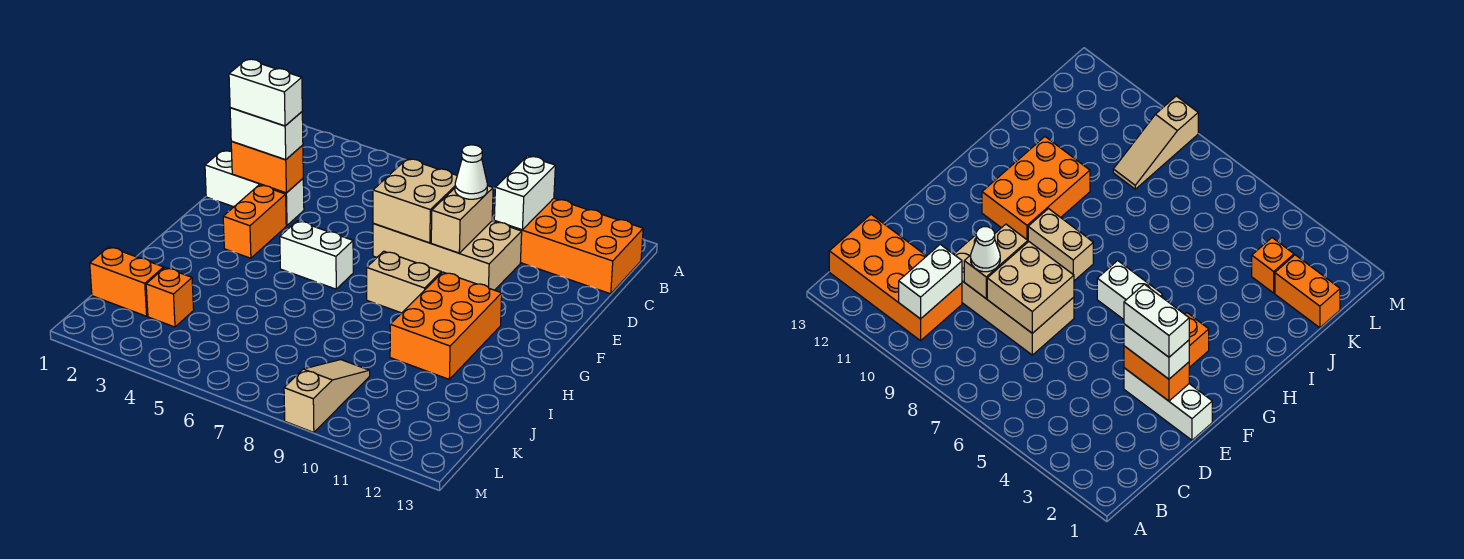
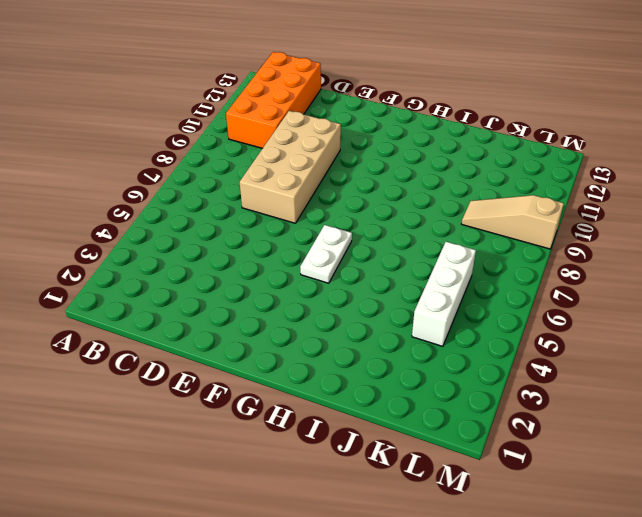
white 1x2 plate [300,225,352,283] -> white 1x2 brick [280,221,353,289]
white 1x3 brick [412,242,476,346] -> white 1x3 brick moved to [205,150,304,225]
none -> orange 1x2 brick [223,185,286,258]
none -> tan 1x2 brick [367,251,441,313]
none -> orange 2x3 brick [390,272,502,379]

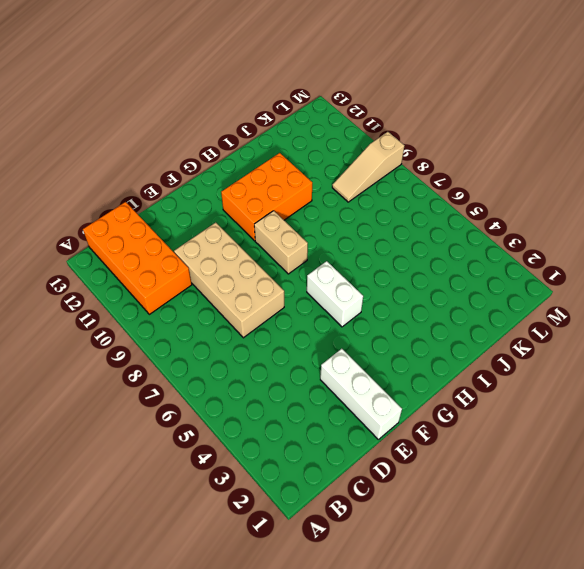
none -> orange 1x2 brick [223,185,286,258]
none -> orange 1x2 brick [90,247,164,316]
none -> orange 1x1 brick [146,268,194,327]

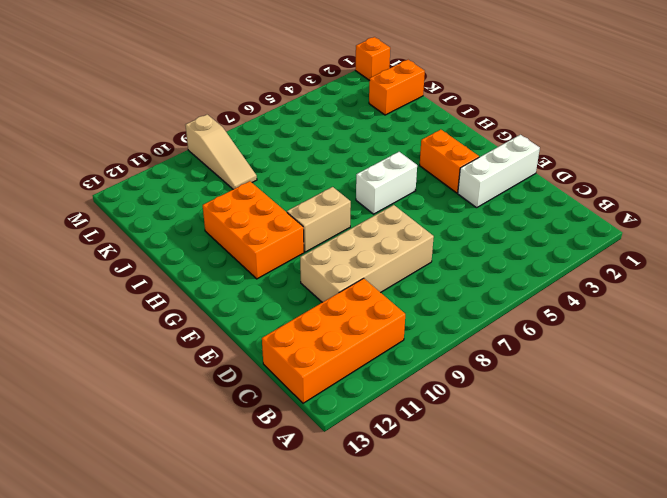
orange 1x1 brick [355,37,390,81] -> orange 1x1 brick moved to [146,268,194,327]
none -> white 1x2 brick [494,156,555,230]
none -> tan 2x2 brick [373,159,457,243]
none -> tan 1x2 brick [431,186,493,253]

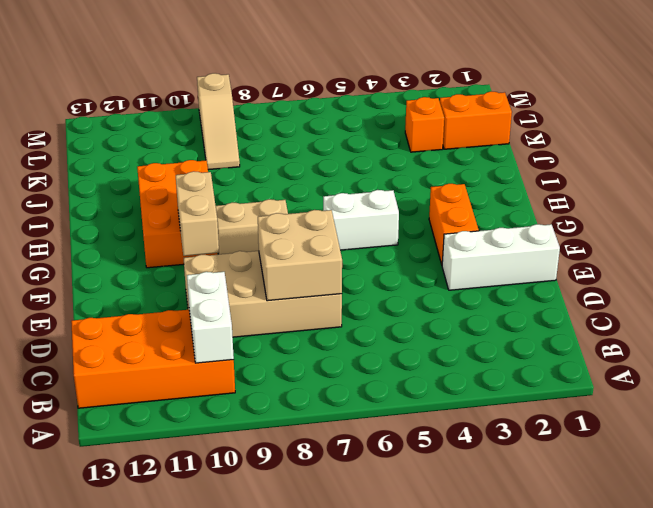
tan 1x2 brick [176,171,219,256] -> tan 1x2 brick moved to [431,186,493,253]
none -> orange 1x2 brick [231,142,303,193]
none -> white 1x1 cone [455,145,487,199]
none -> white 1x2 brick [230,108,303,160]

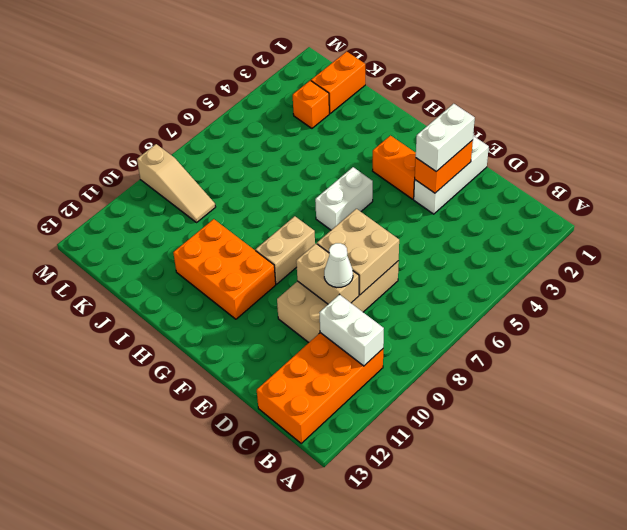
none -> white 1x2 brick [229,59,302,126]

